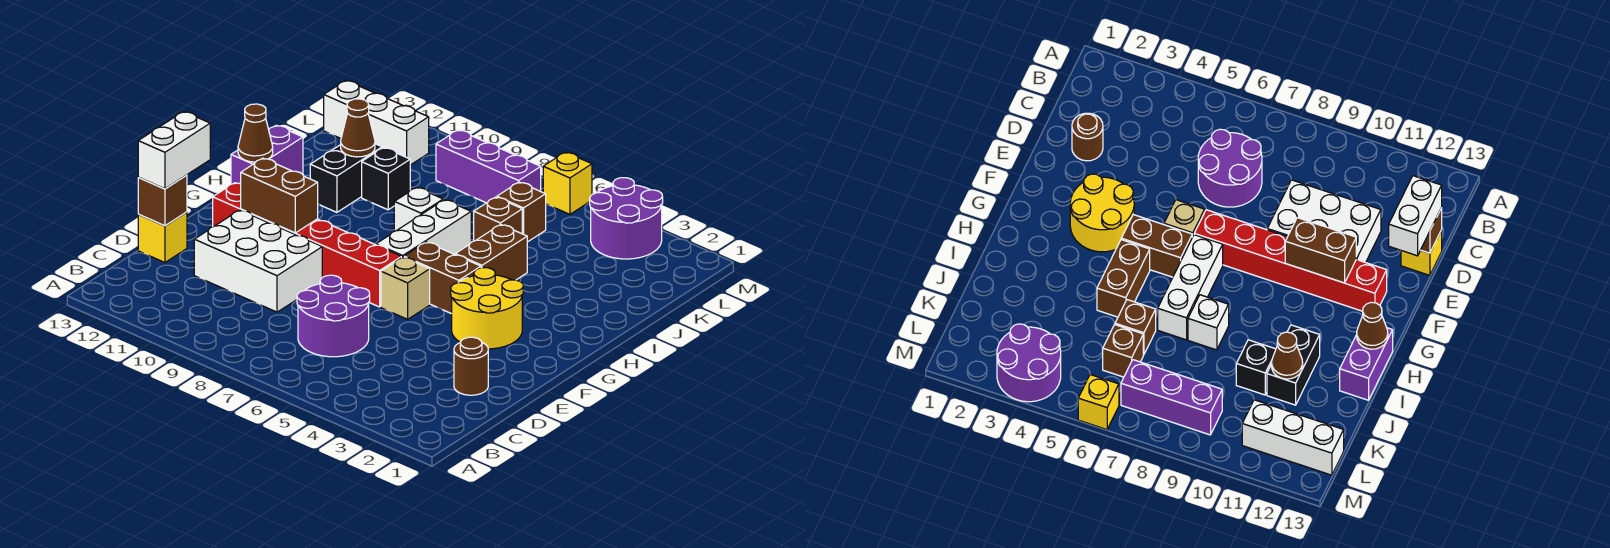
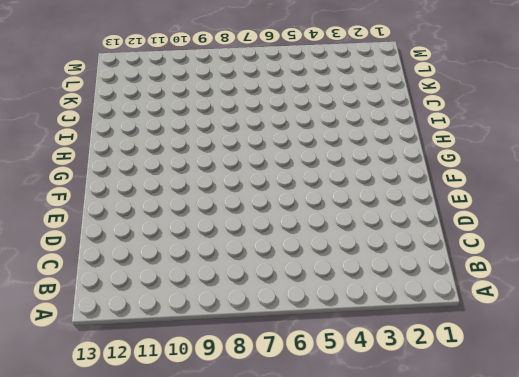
none -> purple 2x2 round brick [297,275,370,357]
none -> brown 1x1 round brick [454,337,488,395]
none -> white 2x3 brick [194,210,322,312]

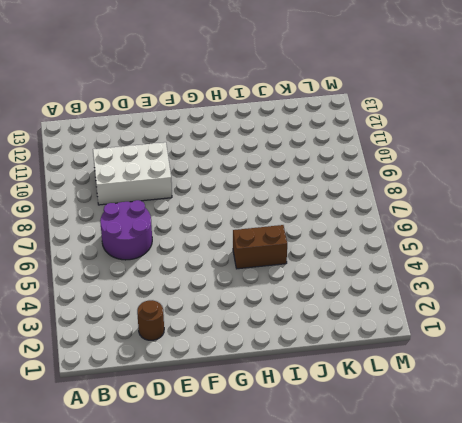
white 2x3 brick [93,142,172,205] -> white 2x3 brick turned to [194,210,322,312]
none -> yellow 1x1 brick [138,212,187,263]
none -> yellow 2x2 round brick [451,268,523,349]
none -> tan 1x1 brick [381,257,430,319]

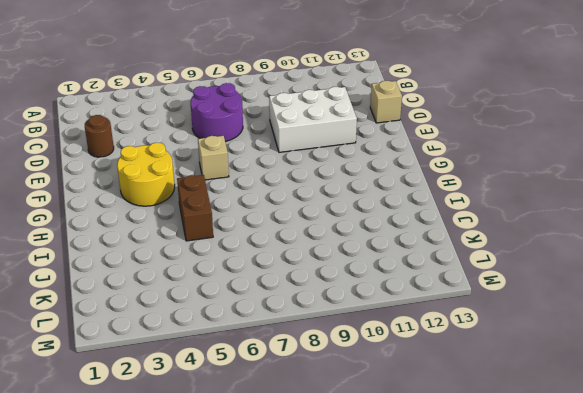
tan 1x1 brick [370,81,402,123] -> yellow 1x1 brick [138,212,187,263]
none -> red 1x6 brick [213,183,402,307]
none -> brown 1x2 brick [404,242,481,314]
none -> white 1x3 brick [376,200,471,257]

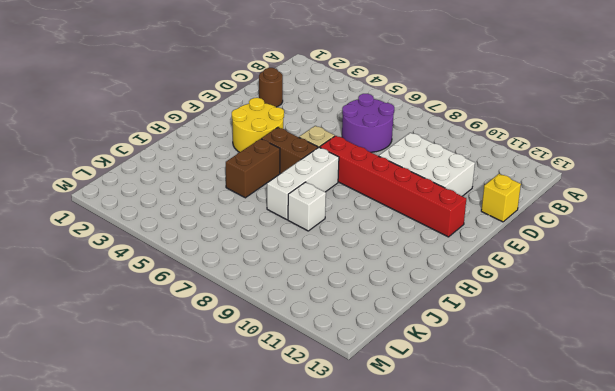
none -> purple 1x2 brick [231,125,303,184]
none -> black 1x2 brick [310,144,382,212]
none -> brown 1x1 brick [474,197,522,241]

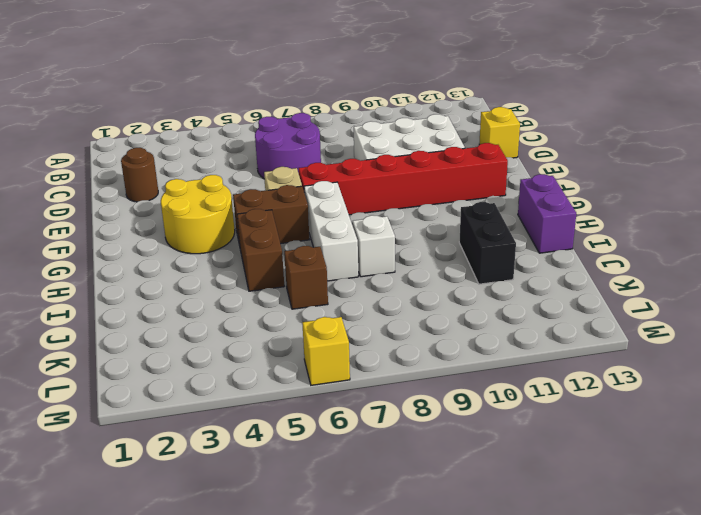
none -> black 1x1 brick [362,147,410,210]
none -> brown 1x1 brick [497,182,546,242]
none -> purple 2x2 round brick [590,178,663,259]

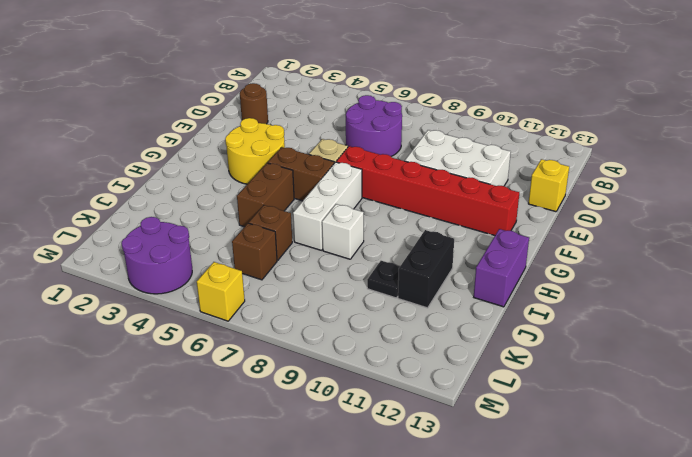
black 1x1 plate [367,261,400,298] -> black 1x1 brick [362,147,410,210]
none -> purple 1x3 brick [436,130,541,203]
none -> white 1x3 brick [324,80,429,165]
none -> brown 1x1 brick [138,175,187,226]

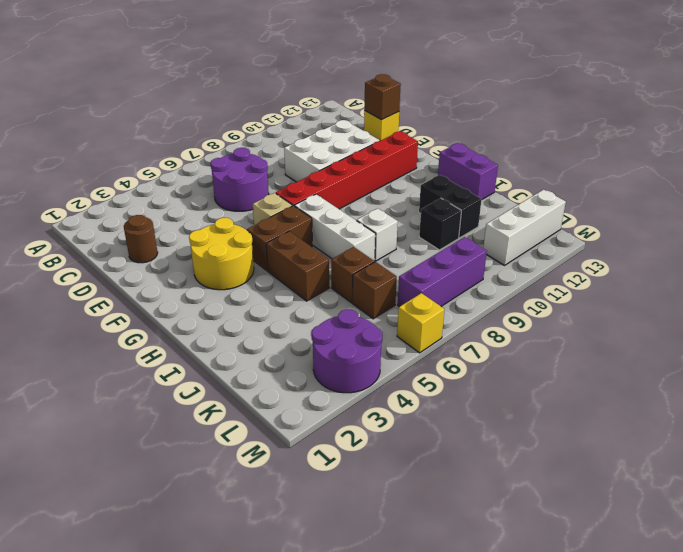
none -> brown 1x2 brick [241,158,318,233]
none -> brown 1x1 cone [238,104,273,162]
none -> brown 1x1 cone [341,99,375,157]

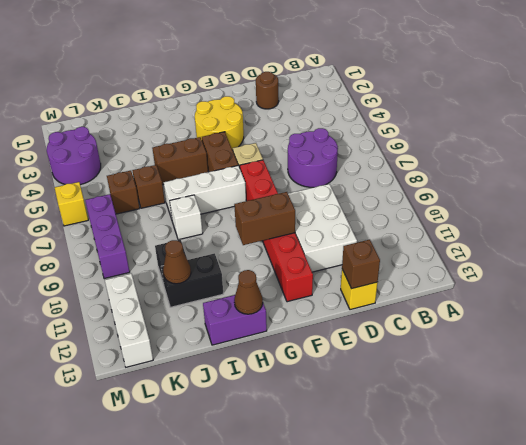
brown 1x2 brick [234,192,295,245] -> brown 1x2 brick turned to [241,158,318,233]
none -> white 1x2 brick [138,111,210,189]

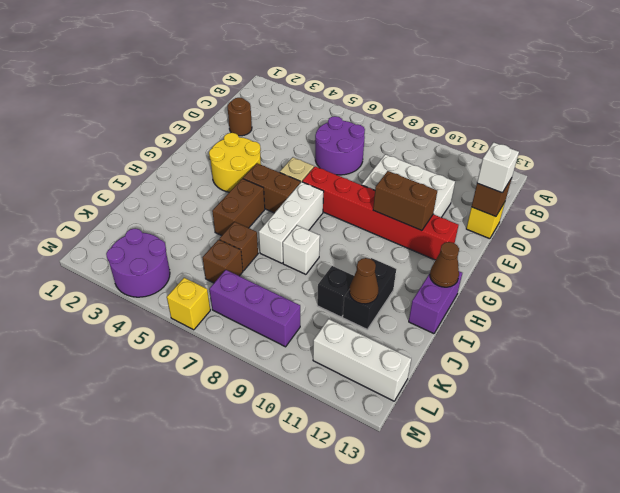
white 1x1 brick [477,142,519,193] -> white 1x2 brick [138,111,210,189]

